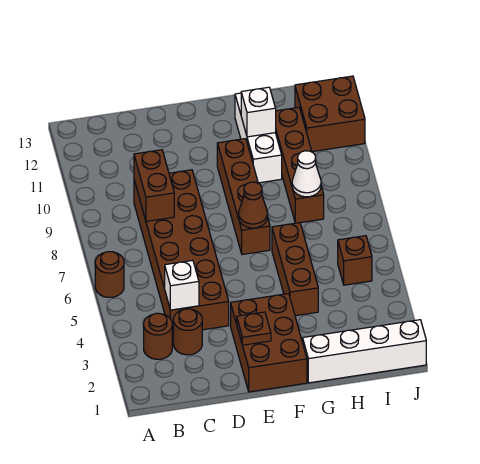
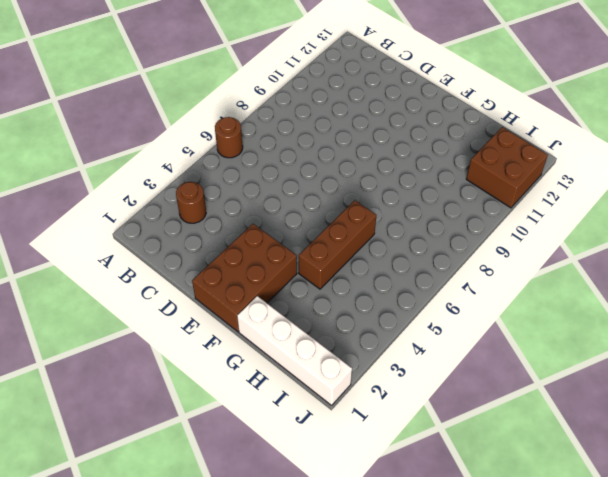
none -> brown 1x1 round brick [173,309,202,355]
none -> brown 2x6 brick [134,170,229,334]
none -> brown 1x4 brick [217,139,270,255]

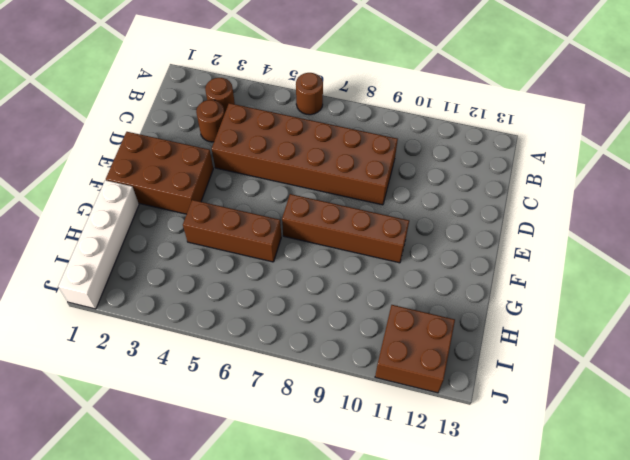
none -> white 1x3 brick [235,93,282,183]
none -> brown 1x4 brick [276,107,324,223]
none -> brown 1x1 brick [338,236,372,285]

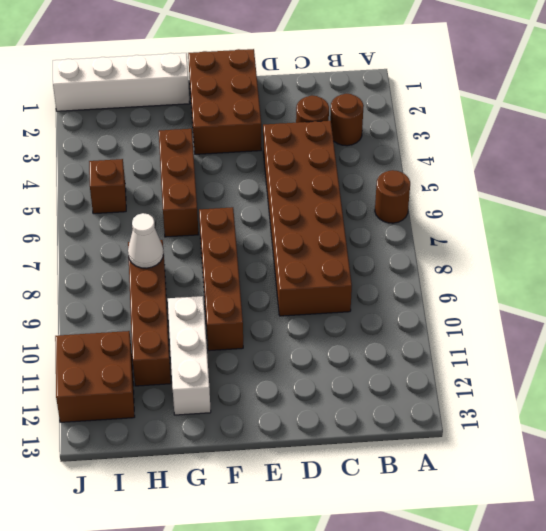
none -> white 1x1 brick [165,260,199,310]
none -> brown 1x2 brick [134,150,174,221]
none -> brown 1x1 plate [237,312,271,345]

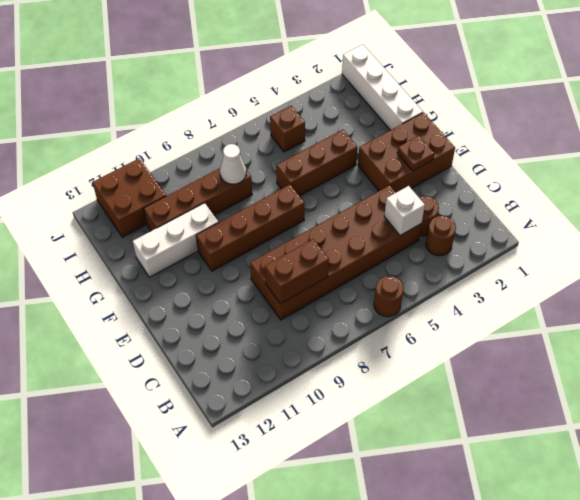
none -> brown 1x1 cone [239,182,268,228]
none -> white 1x1 brick [241,87,276,137]

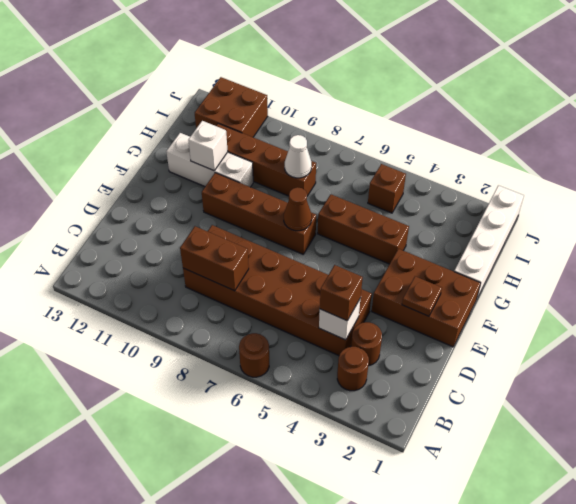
brown 1x1 brick [320,265,363,321] -> none

